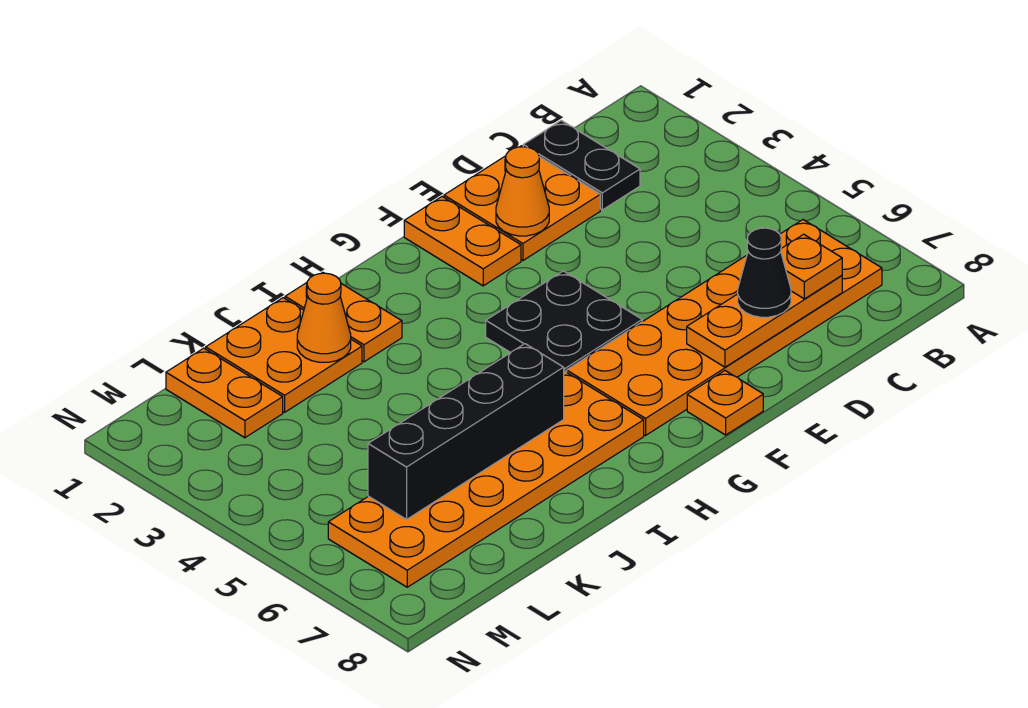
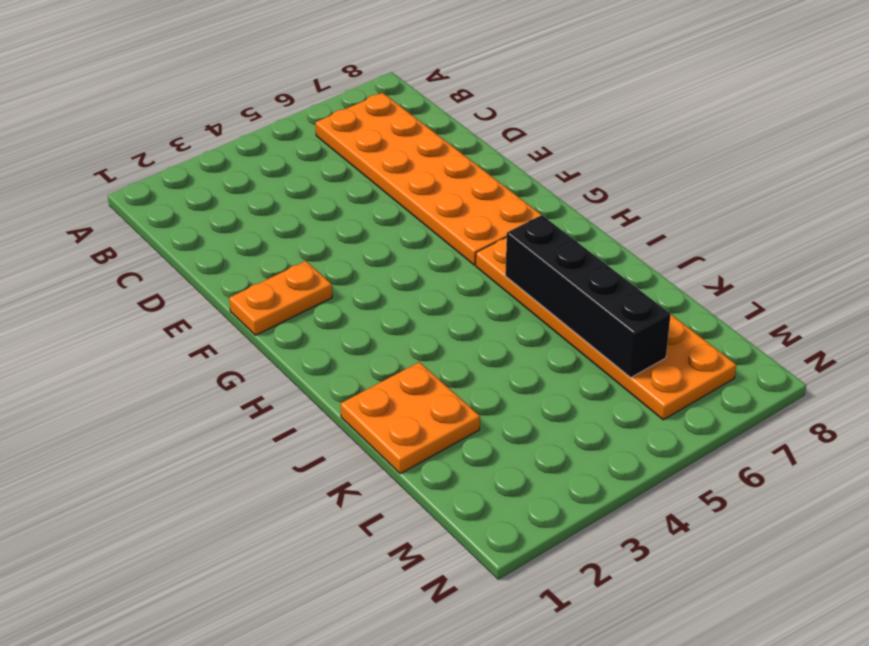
none -> black 1x2 plate [523,121,640,210]
none -> orange 2x2 plate [444,146,600,261]
none -> black 2x2 plate [486,271,642,372]

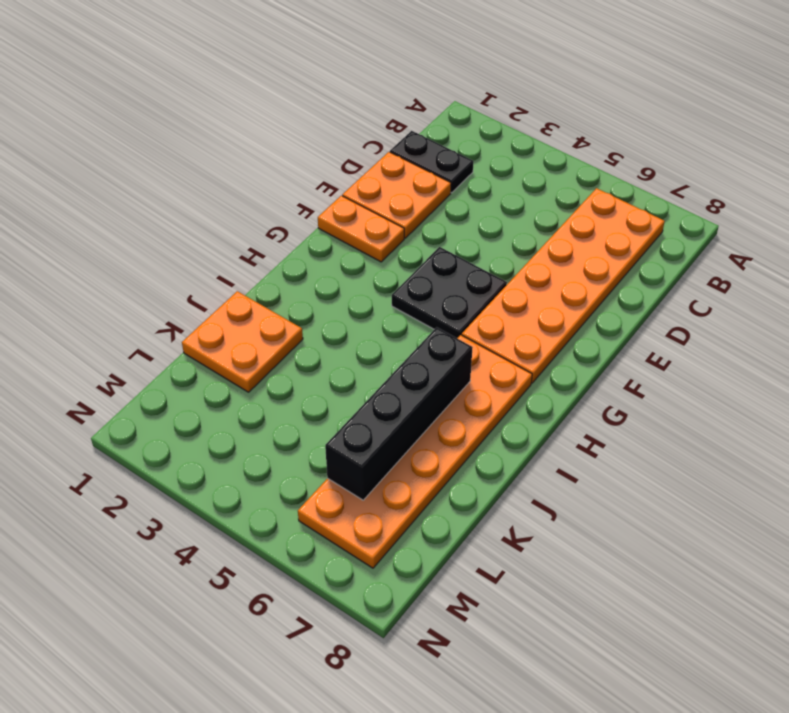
none -> orange 1x1 plate [687,371,763,435]
none -> orange 1x2 plate [285,272,402,362]
none -> orange 1x2 plate [166,348,283,438]

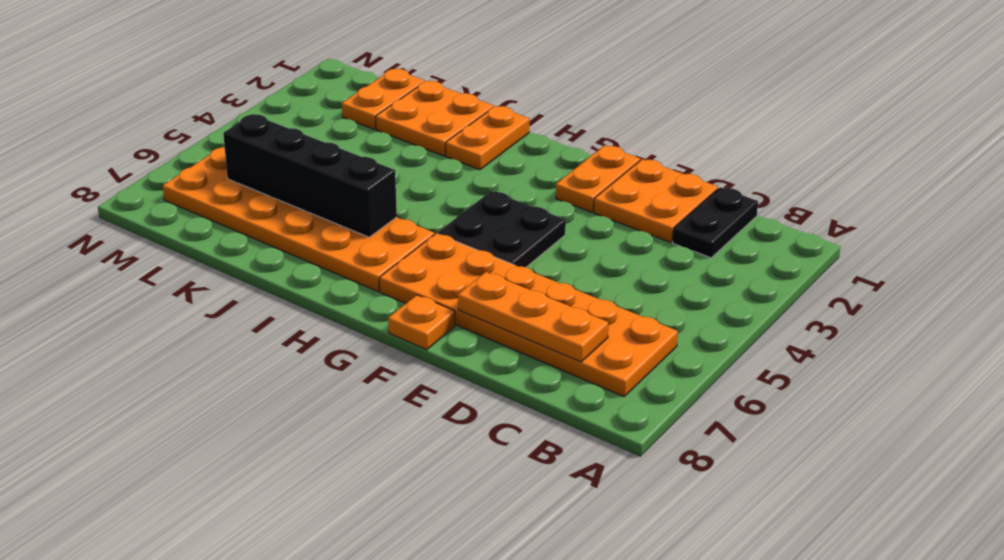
none -> orange 1x1 cone [496,147,549,236]
none -> orange 1x1 cone [297,273,351,362]
none -> orange 1x1 plate [781,234,842,299]

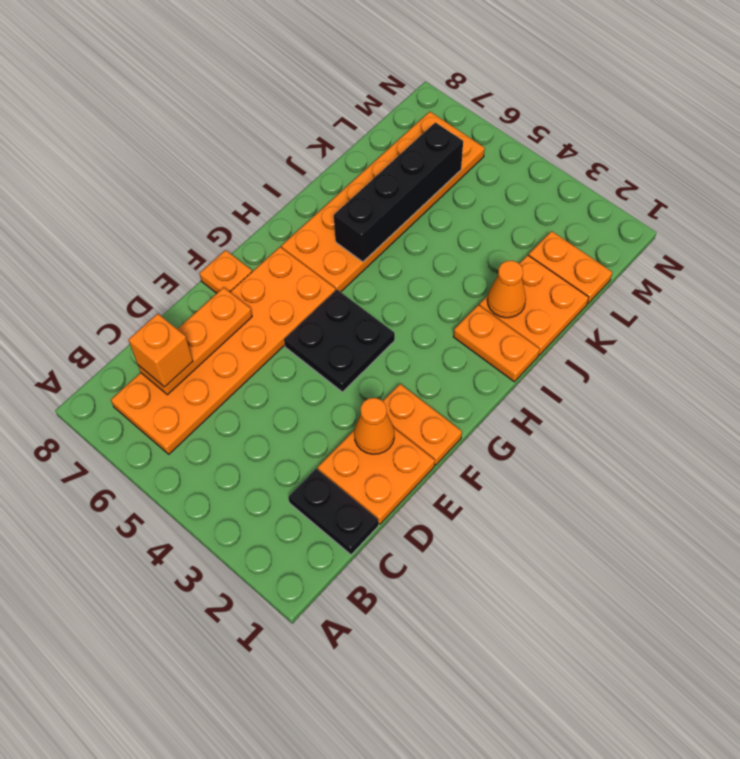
orange 1x1 brick [128,314,193,387] -> orange 1x1 plate [781,234,842,299]
none -> black 1x1 cone [738,228,791,317]

